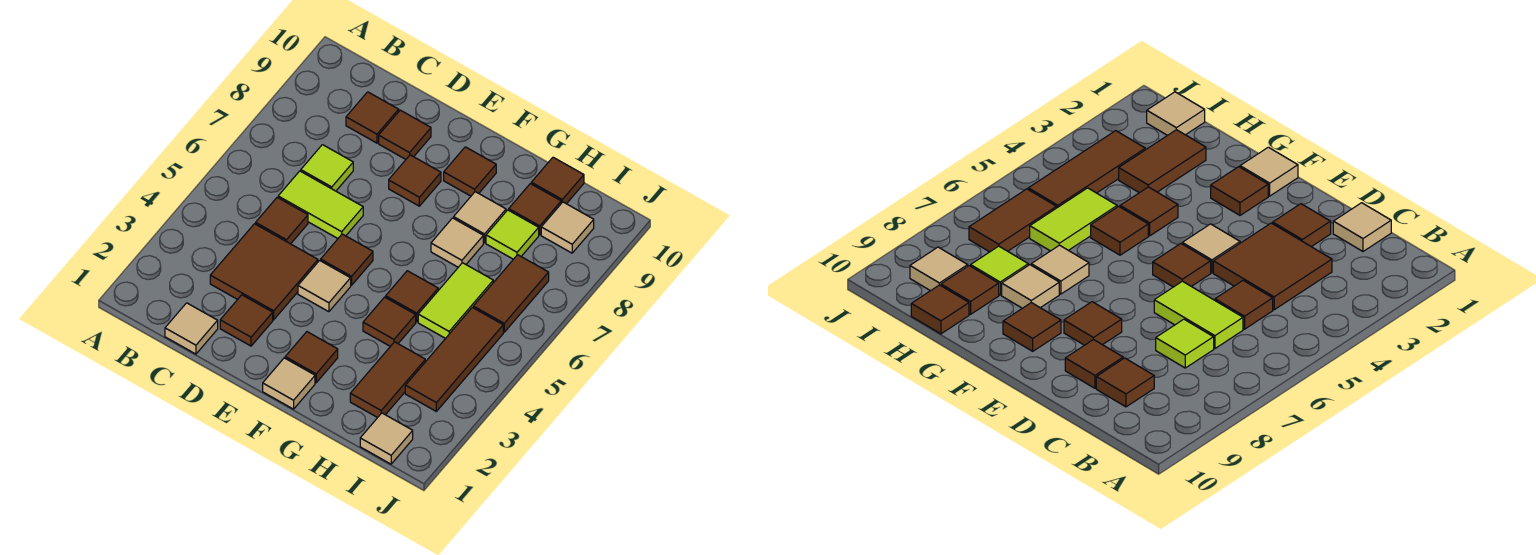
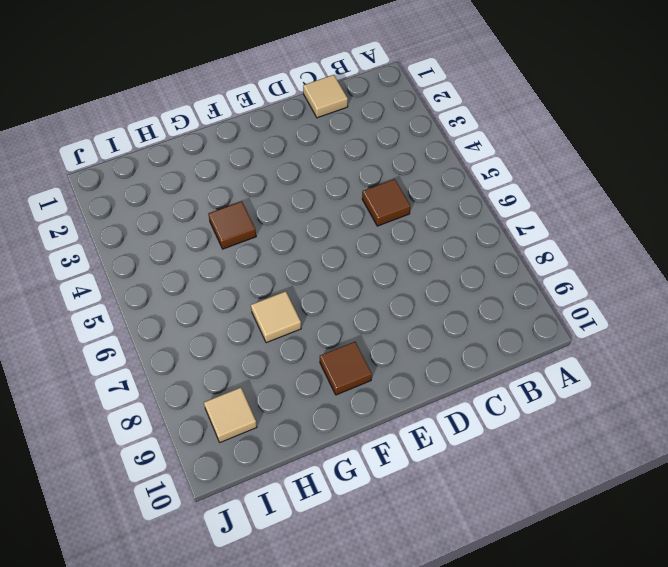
none -> brown 2x2 tile [210,224,318,320]
none -> lime 1x2 tile [278,171,363,238]
none -> lime 1x1 tile [301,145,353,191]

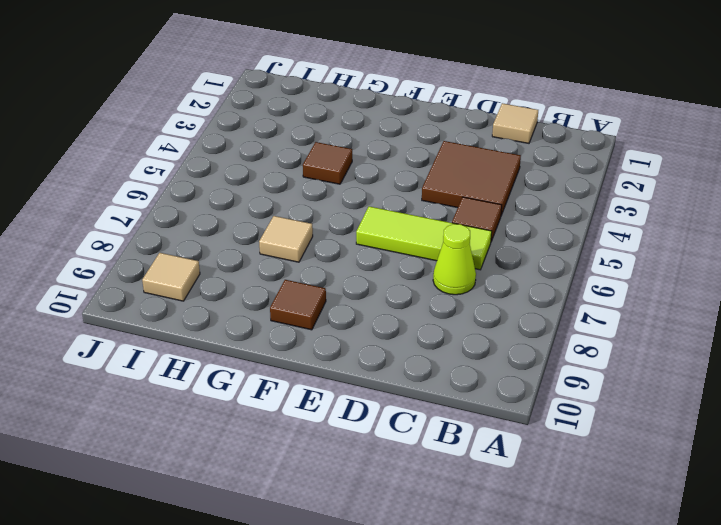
lime 1x3 tile [356,206,492,270] -> lime 1x2 tile [278,171,363,238]
lime 1x1 cone [433,224,476,295] -> lime 1x1 tile [301,145,353,191]
none -> brown 1x1 tile [346,92,399,143]
none -> brown 1x1 tile [220,295,273,346]
none -> brown 1x1 tile [379,110,431,159]

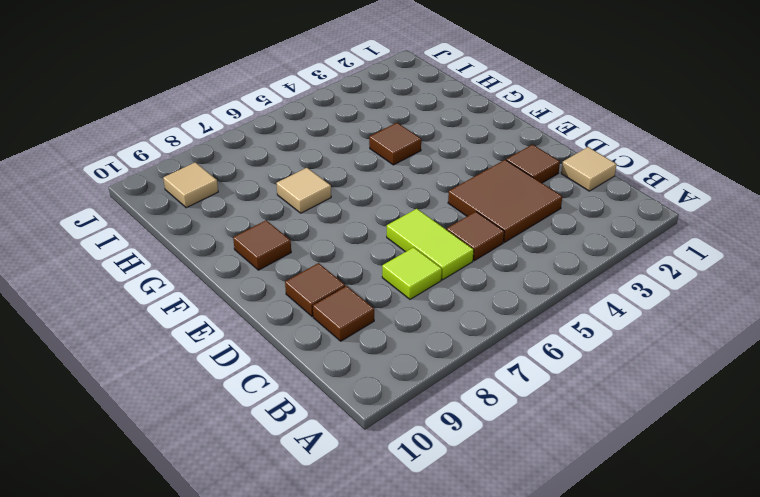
none -> tan 1x1 tile [298,260,351,312]
none -> brown 1x1 tile [321,234,373,285]
none -> brown 1x1 tile [389,155,441,206]

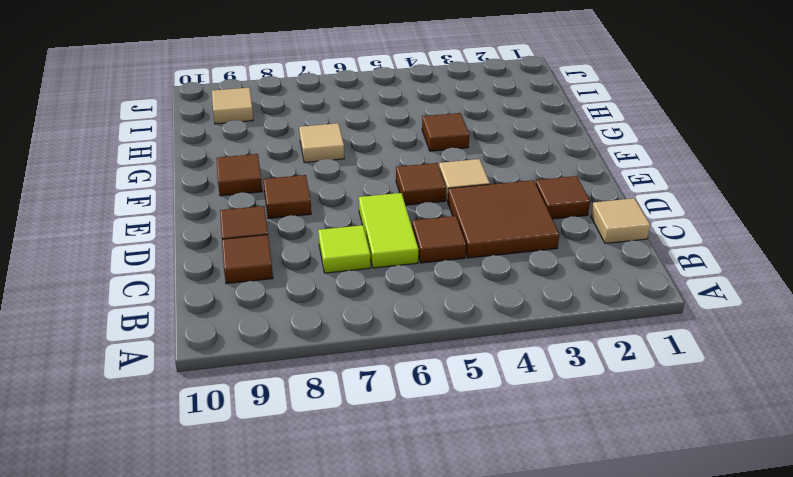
none -> tan 1x1 tile [263,358,315,409]
none -> brown 1x1 tile [285,332,338,383]
none -> brown 1x1 tile [386,271,438,322]

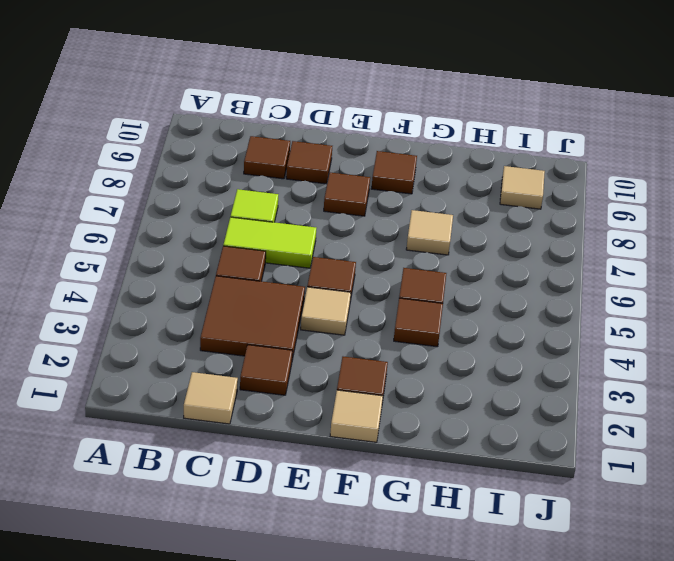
none -> tan 1x1 tile [454,192,506,243]
none -> brown 1x2 tile [350,342,425,418]
none -> lime 1x2 tile [418,263,493,338]

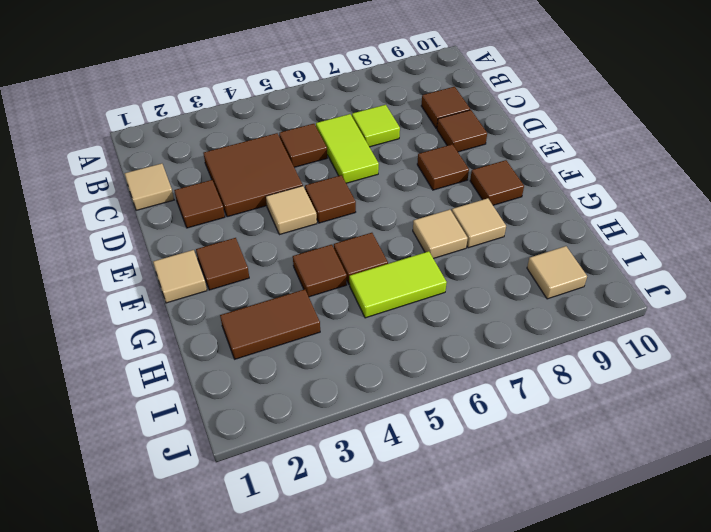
none -> lime 1x1 tile [486,210,539,259]
none -> brown 1x1 tile [509,184,561,235]
none -> brown 1x1 tile [531,157,584,204]

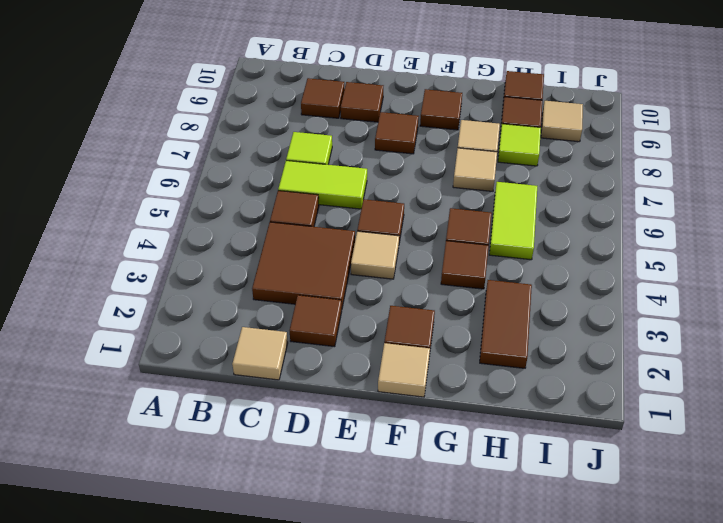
none -> tan 1x1 tile [360,413,413,464]
none -> brown 1x3 tile [405,307,503,411]
none -> brown 1x2 tile [473,255,549,332]

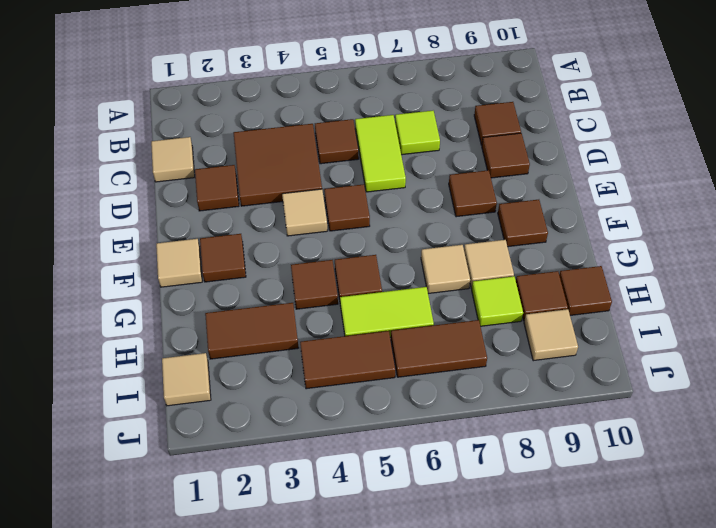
brown 1x2 tile [300,331,395,389] -> brown 1x3 tile [405,307,503,411]

